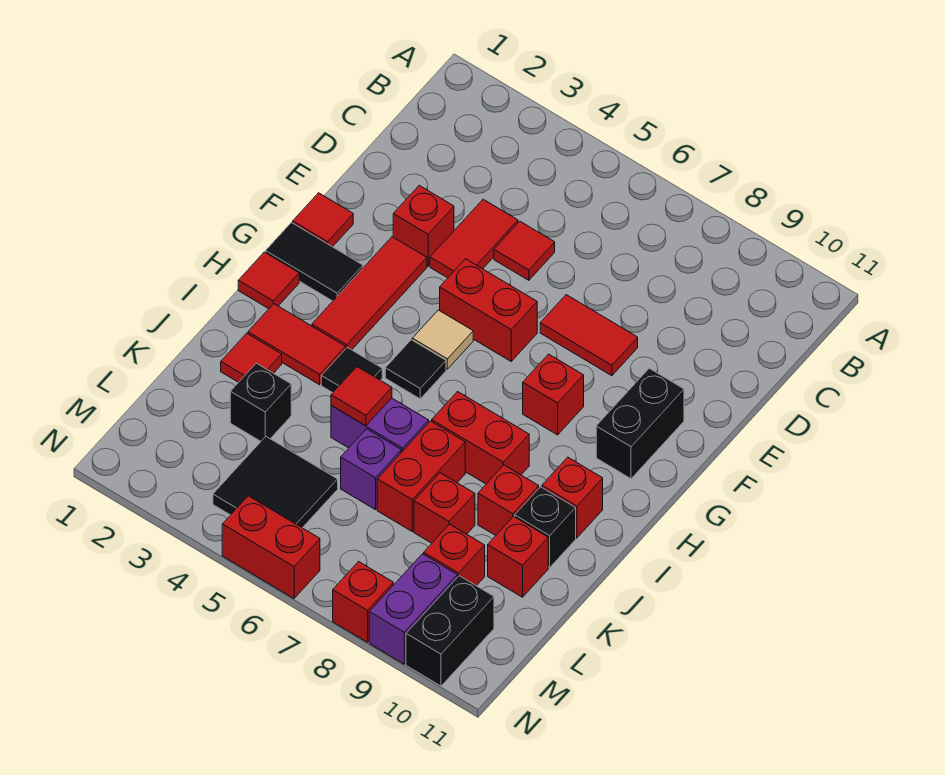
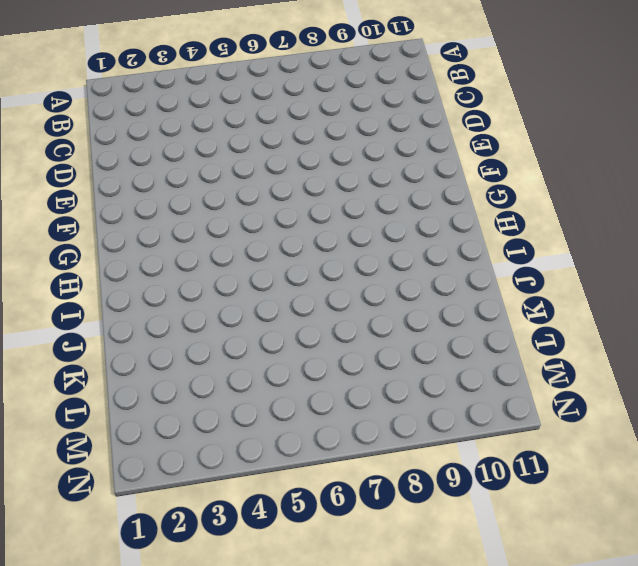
none -> red 1x2 tile [430,199,518,278]
none -> red 1x1 tile [494,221,555,280]
none -> red 1x1 brick [393,186,454,266]
none -> red 1x2 tile [540,295,638,376]

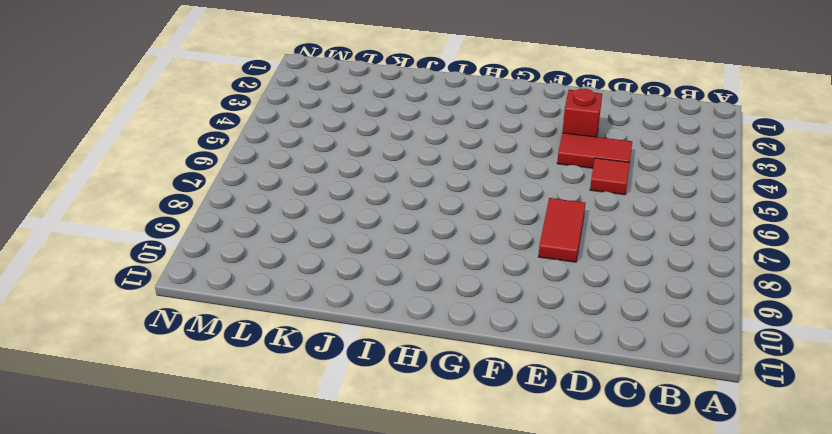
none -> red 1x1 tile [293,193,353,247]
none -> red 1x3 tile [312,237,427,350]
none -> red 1x2 brick [440,259,537,361]
none -> black 1x2 brick [596,368,684,479]

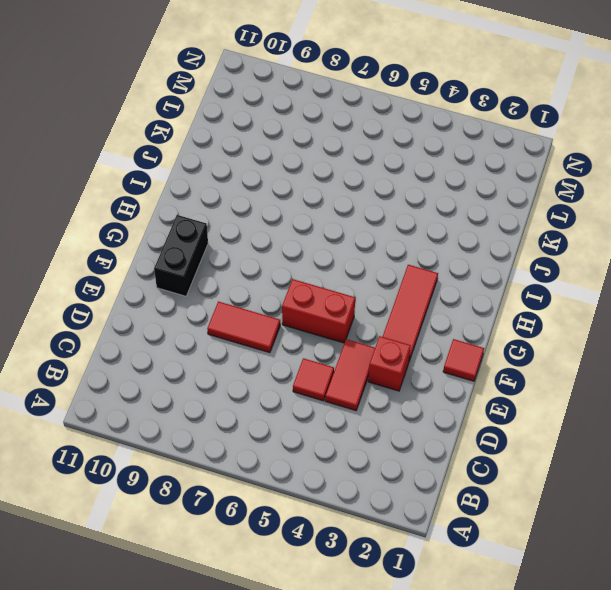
none -> black 1x2 tile [266,223,363,301]
none -> tan 1x1 tile [412,310,473,369]
none -> red 1x1 brick [523,354,584,435]
none -> red 1x1 tile [238,252,299,309]

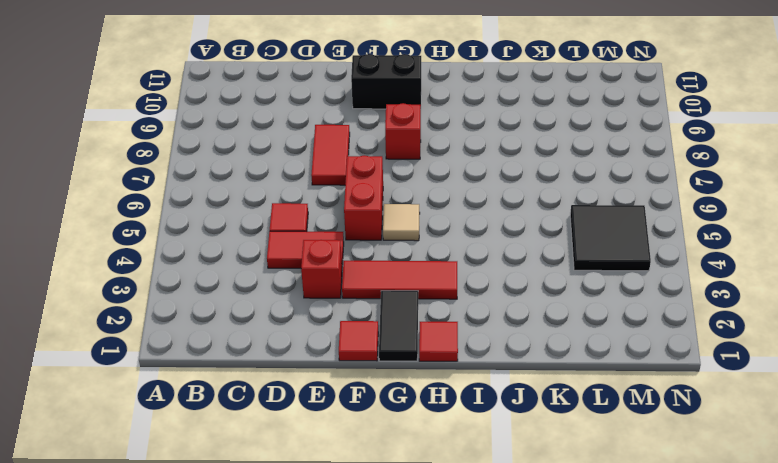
none -> black 1x1 tile [385,340,446,399]
none -> red 1x2 tile [248,304,346,385]
none -> black 1x1 tile [321,347,382,393]
none -> red 1x2 brick [432,392,529,484]

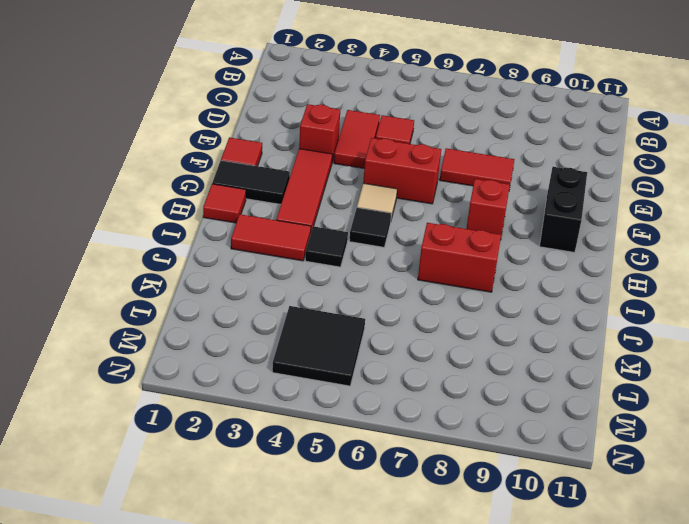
none -> red 1x1 brick [542,457,603,538]
none -> red 1x1 tile [221,333,282,382]
none -> purple 1x2 brick [331,398,429,453]
none -> red 1x2 brick [377,421,465,531]

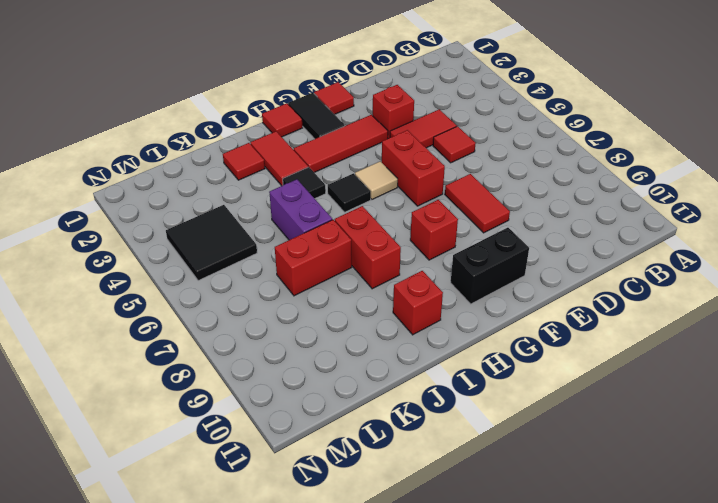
none -> red 1x1 brick [478,465,539,536]
none -> black 1x1 brick [515,487,576,568]
none -> black 1x1 brick [230,363,291,441]
none -> purple 1x1 brick [341,429,401,510]

